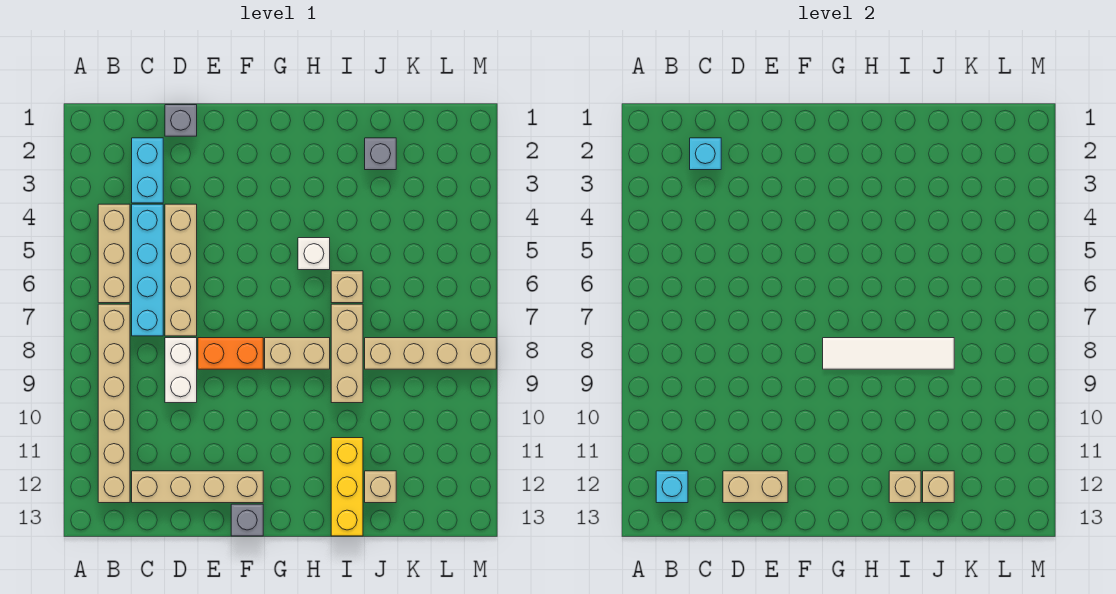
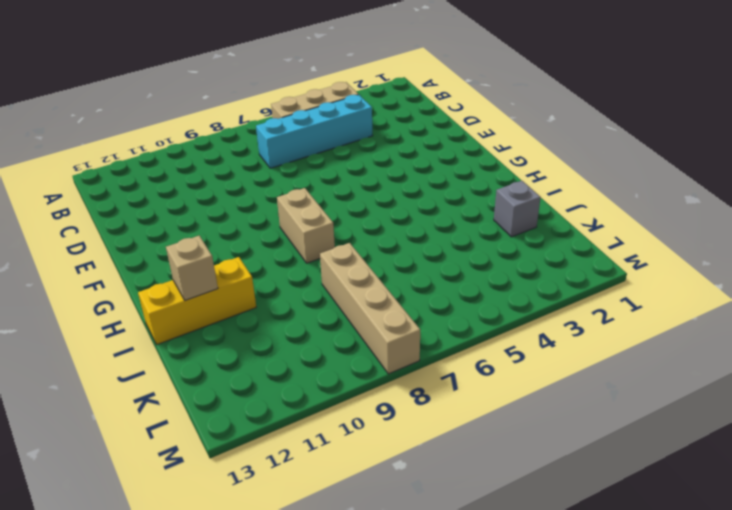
none -> tan 1x6 brick [98,304,130,503]
none -> cyan 1x2 brick [132,138,163,203]
none -> tan 1x4 brick [132,471,263,503]

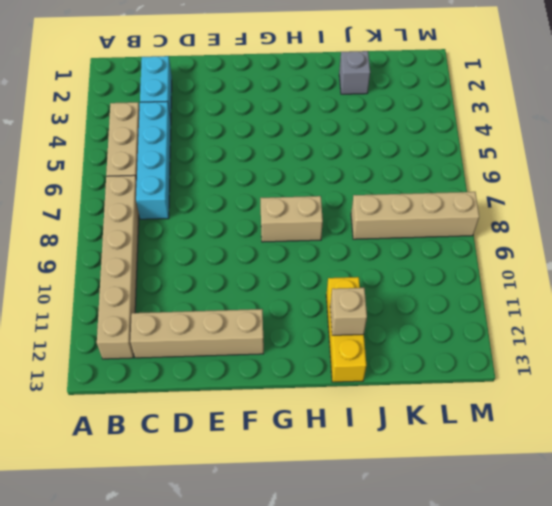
none -> grey 1x1 brick [165,105,197,136]
none -> tan 1x4 brick [165,204,197,336]
none -> white 1x2 brick [165,338,197,403]

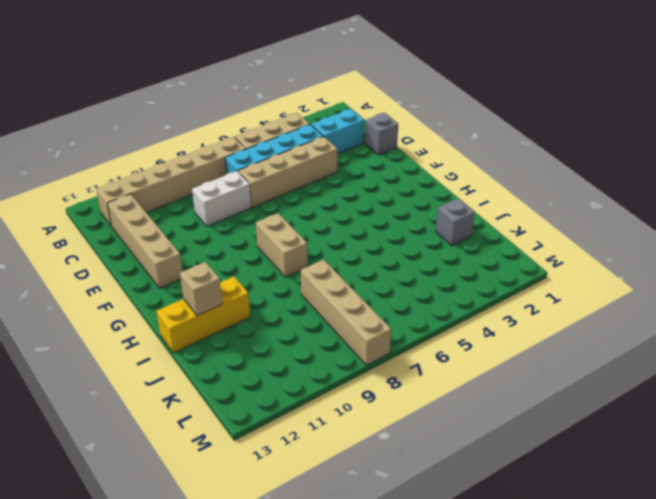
none -> orange 1x2 brick [198,338,263,369]
none -> grey 1x1 brick [231,504,263,536]
none -> white 1x1 brick [298,238,330,270]

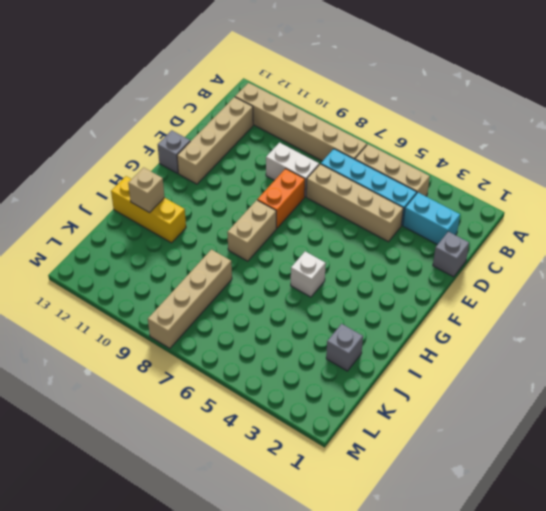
none -> tan 1x1 brick [331,271,363,303]
none -> tan 1x3 brick [331,304,363,403]
none -> tan 1x1 brick [365,471,396,503]

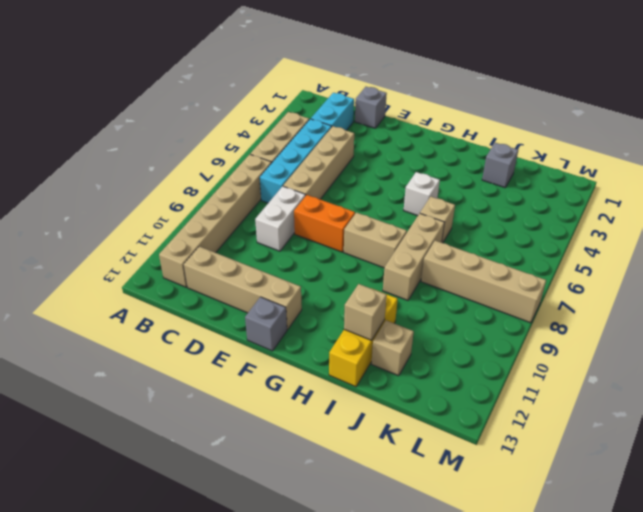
none -> cyan 1x1 brick [656,471,688,503]
none -> cyan 1x1 brick [690,138,721,170]
none -> tan 1x2 brick [723,471,788,503]

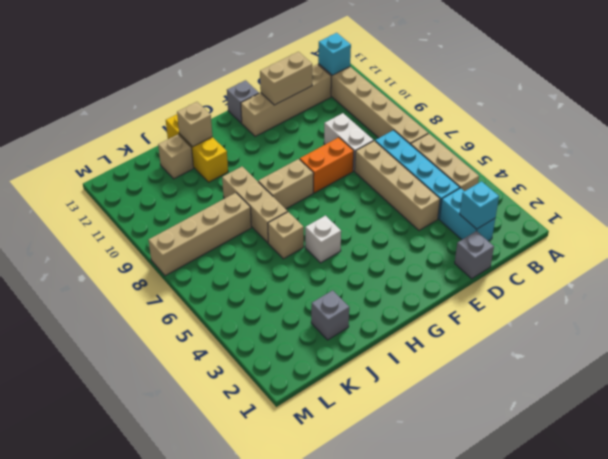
none -> white 1x4 tile [823,338,954,369]
none -> tan 1x1 brick [923,471,954,503]

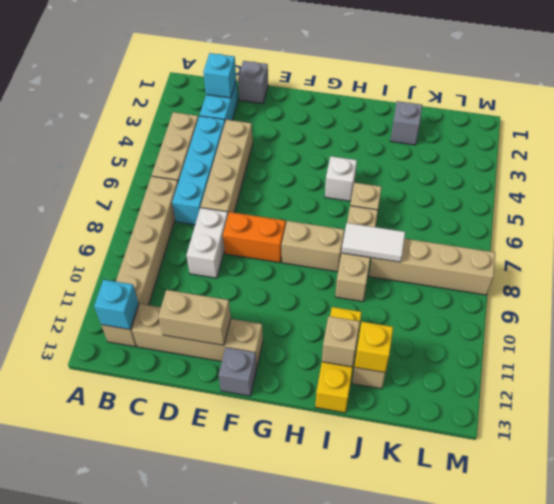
white 1x2 tile [342,223,405,262] -> white 1x4 tile [823,338,954,369]
yellow 1x1 brick [355,322,393,373] -> tan 1x1 brick [923,471,954,503]

